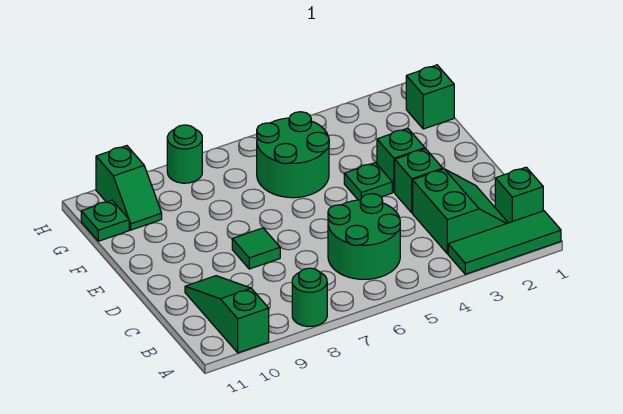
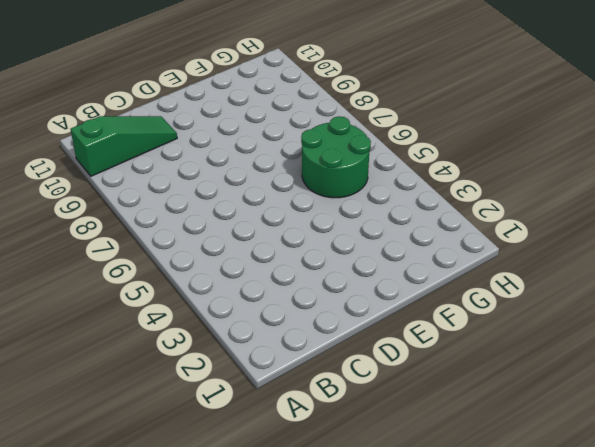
none -> green 1x3 tile [448,211,561,274]
none -> green 1x1 round brick [292,268,327,327]
none -> green 1x1 brick [495,167,543,223]

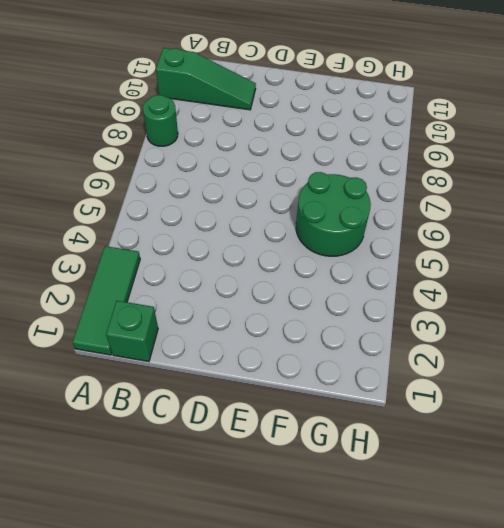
none -> green 2x2 slope [413,169,508,254]
none -> green 2x2 round brick [328,194,400,279]
none -> green 1x1 brick [395,149,443,213]

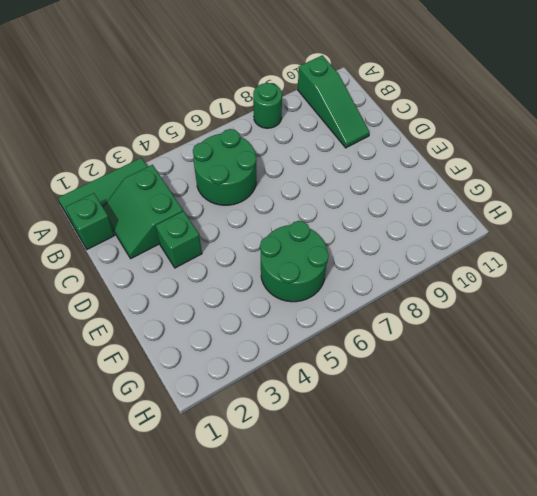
none -> green 1x1 tile [232,228,280,269]
none -> green 1x1 brick [377,128,425,192]
none -> green 1x1 plate [344,163,392,200]

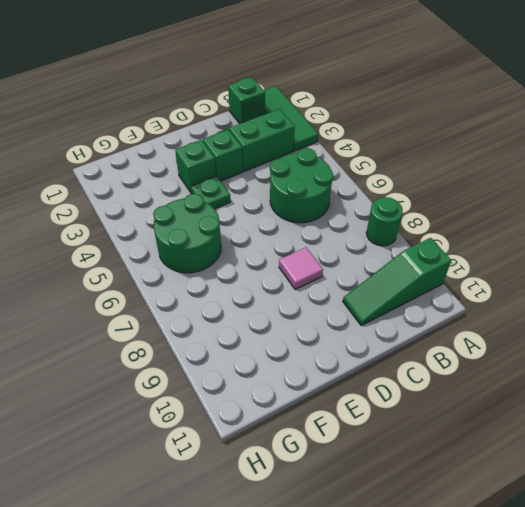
pink 1x1 tile [279,248,323,290] -> green 1x1 tile [232,228,280,269]
none -> green 1x1 brick [406,65,454,129]
none -> green 1x2 slope [96,146,162,230]
none -> green 1x1 plate [81,200,129,241]

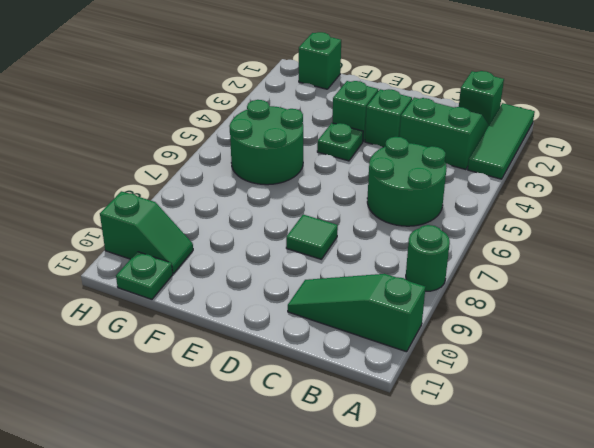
none -> green 1x1 round brick [167,125,202,183]

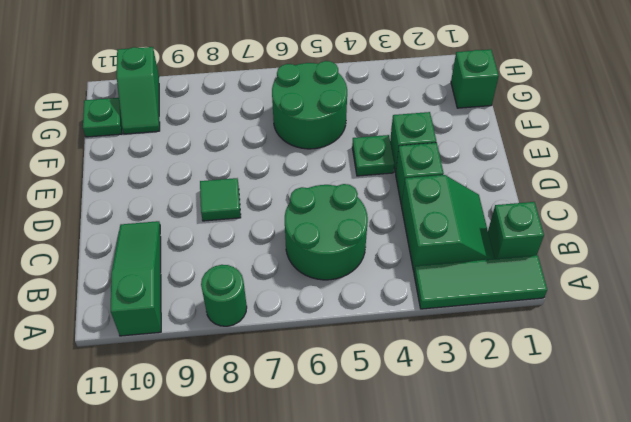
none -> green 1x1 round brick [167,125,202,183]

